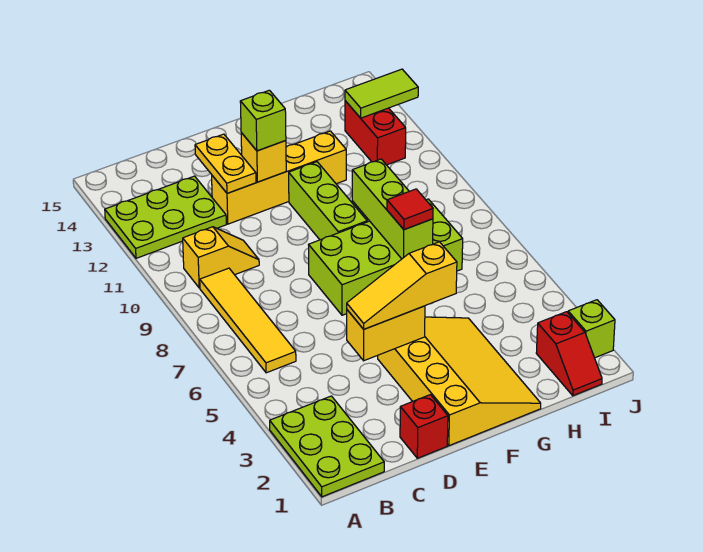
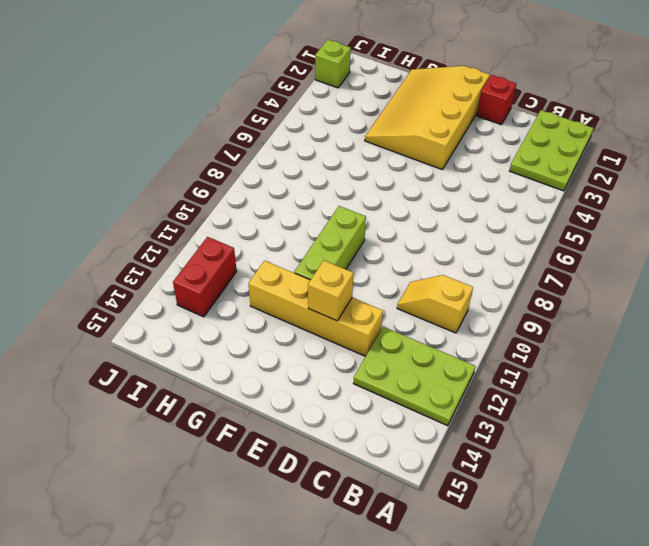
none -> yellow 1x4 tile [200,268,296,373]
none -> lime 2x4 brick [309,199,463,315]
none -> red 1x2 slope [536,312,602,396]

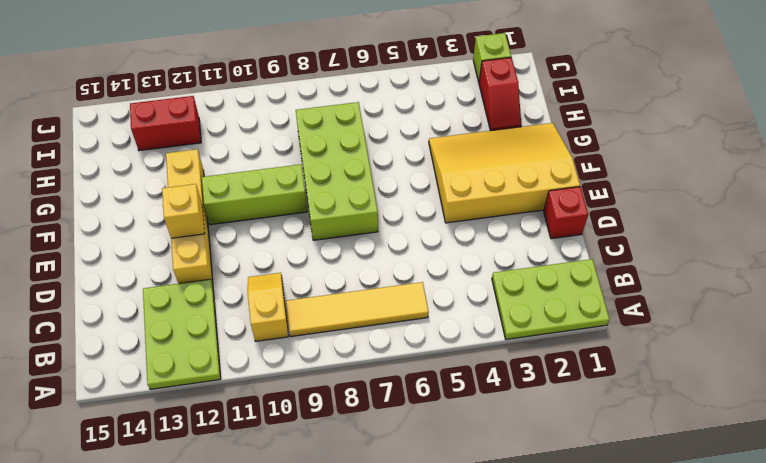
red 1x2 slope [479,57,521,131] -> red 1x2 slope turned to [536,312,602,396]
none -> yellow 1x2 brick [347,306,425,361]
none -> yellow 1x2 plate [195,134,256,193]
none -> lime 1x3 brick [352,159,433,259]

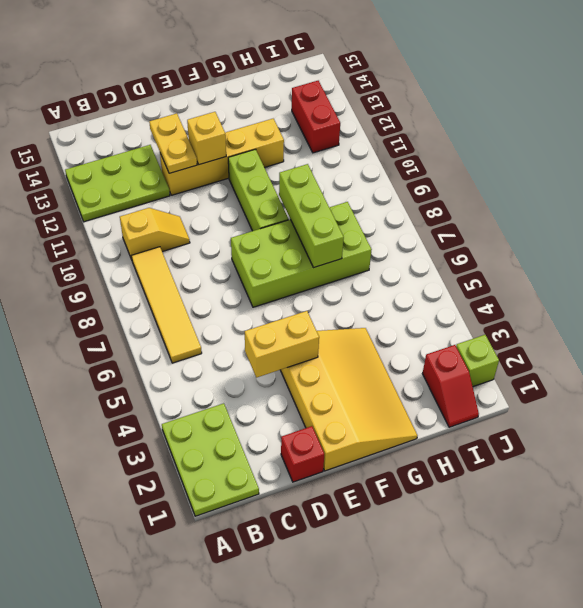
none -> lime 1x2 tile [345,69,418,118]
none -> yellow 1x3 slope [347,242,457,329]
none -> lime 1x1 brick [240,90,286,151]

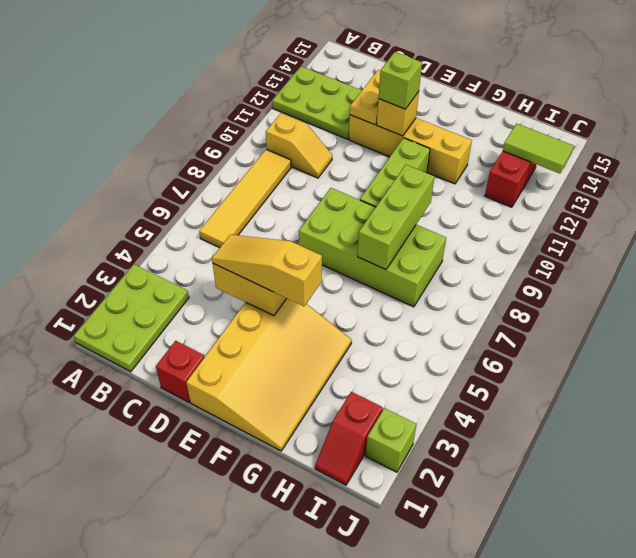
none -> red 1x1 tile [387,189,433,230]

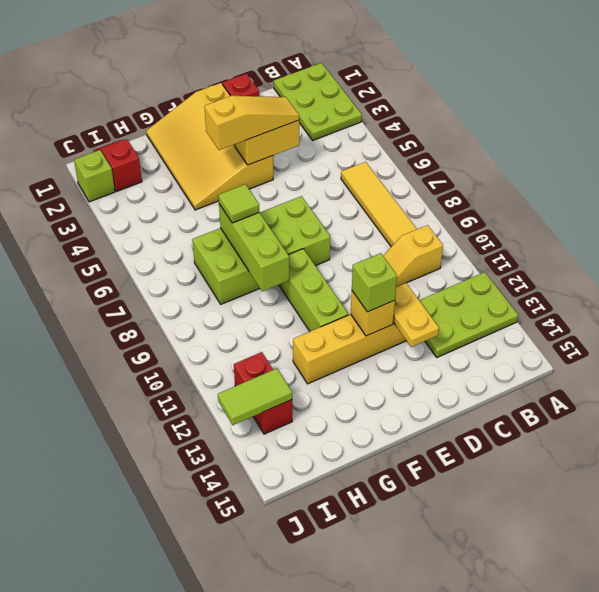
lime 1x1 tile [218,184,259,223] -> red 1x1 tile [387,189,433,230]

